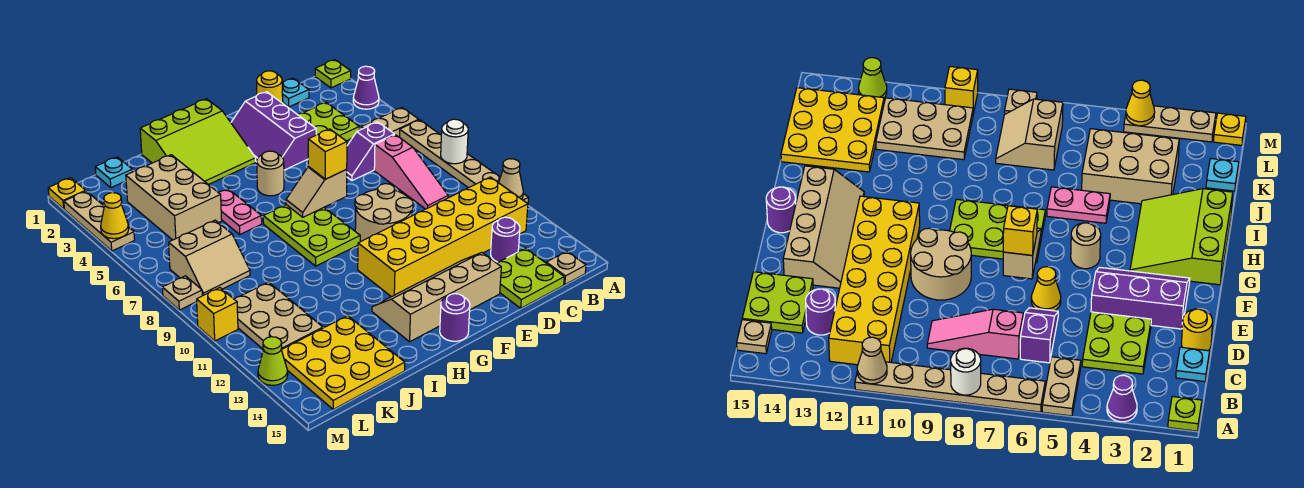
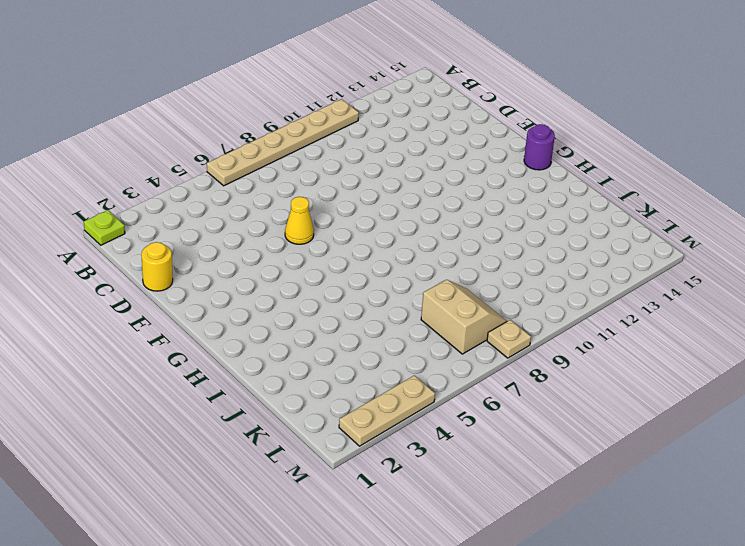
none -> purple 1x1 cone [353,66,379,109]
none -> tan 1x2 plate [361,108,419,137]
none -> yellow 2x6 brick [358,177,528,297]
none -> tan 1x1 plate [546,251,586,284]

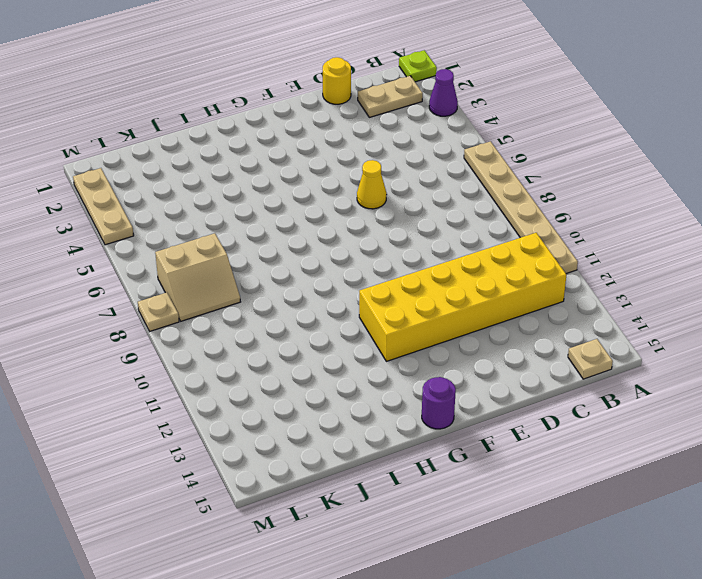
tan 1x2 plate [358,76,423,117] -> tan 1x2 plate moved to [361,108,419,137]
none -> cyan 1x1 plate [282,78,309,107]
none -> lime 2x2 plate [297,102,359,141]
none -> purple 1x2 slope [346,122,395,181]
none -> pink 1x3 slope [374,135,448,209]

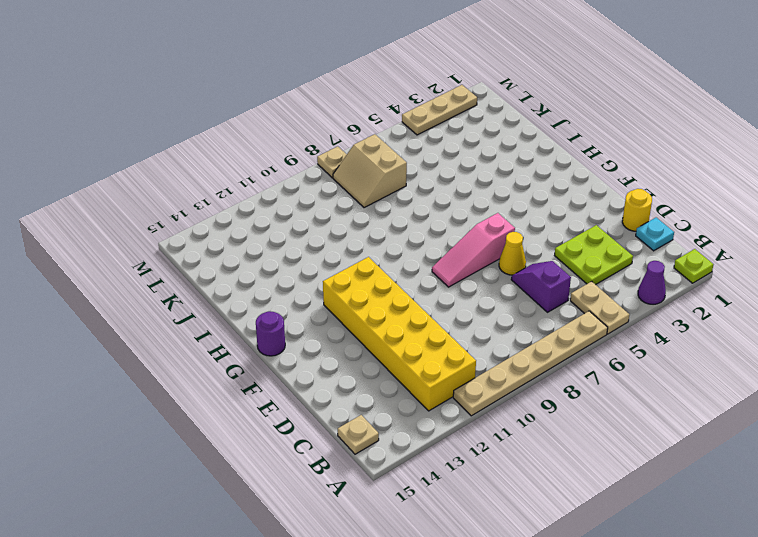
pink 1x3 slope [432,213,515,287] -> pink 1x3 slope moved to [374,135,448,209]
none -> purple 1x1 round brick [491,217,520,262]
none -> lime 2x2 plate [497,248,564,308]
none -> purple 2x3 slope [231,92,316,170]
none -> tan 2x2 round brick [355,184,413,242]

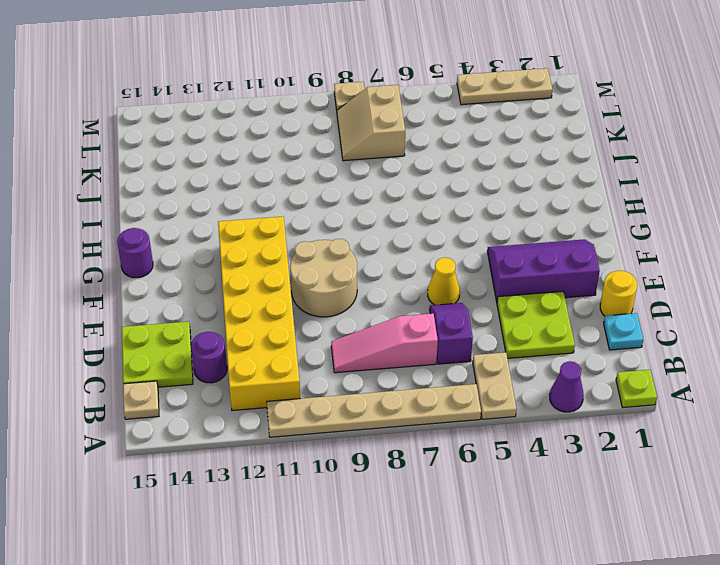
none -> tan 2x4 slope [372,253,501,342]
none -> lime 3x3 slope [140,99,256,185]
none -> tan 1x1 round brick [257,151,284,196]
none -> lime 2x3 plate [263,205,360,266]

